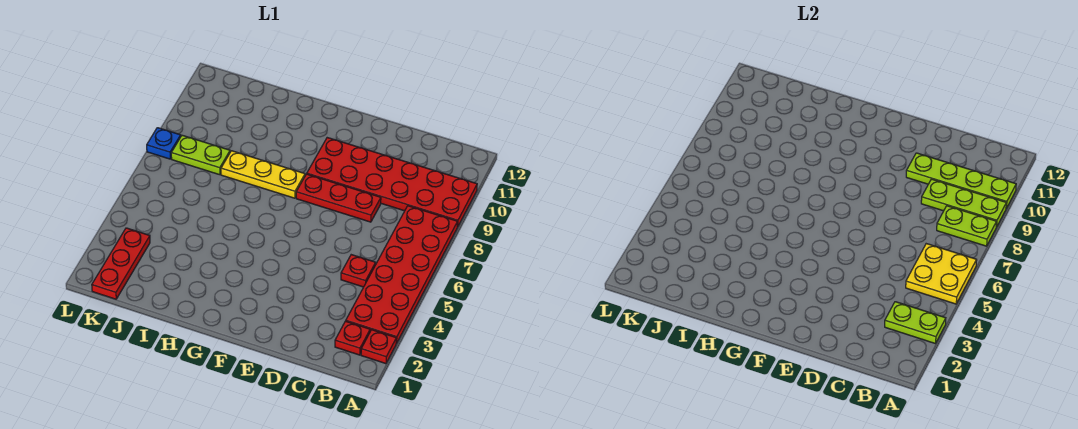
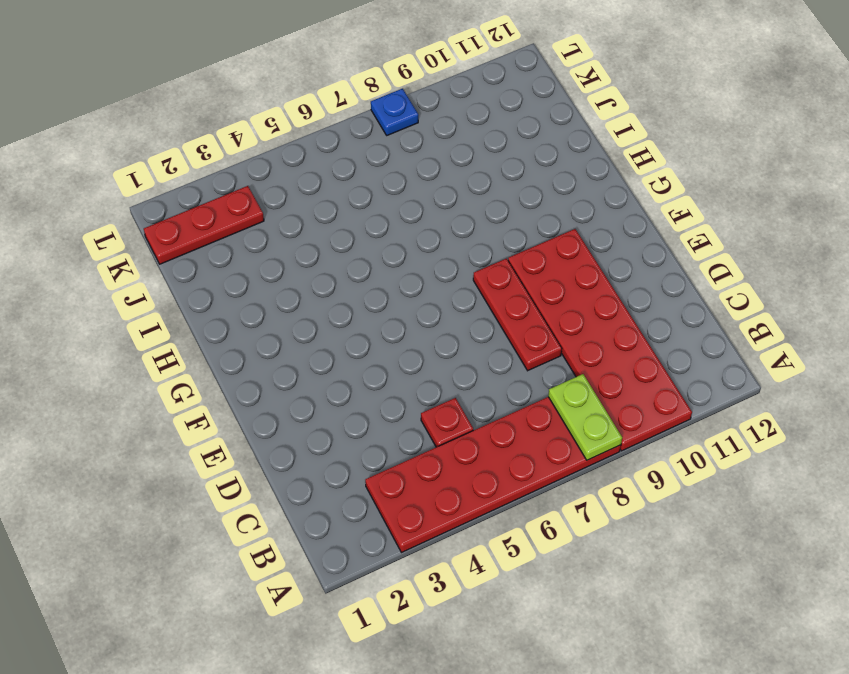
none -> red 1x1 plate [361,330,396,364]
none -> red 1x1 plate [335,321,370,355]
none -> yellow 1x3 plate [221,151,305,198]

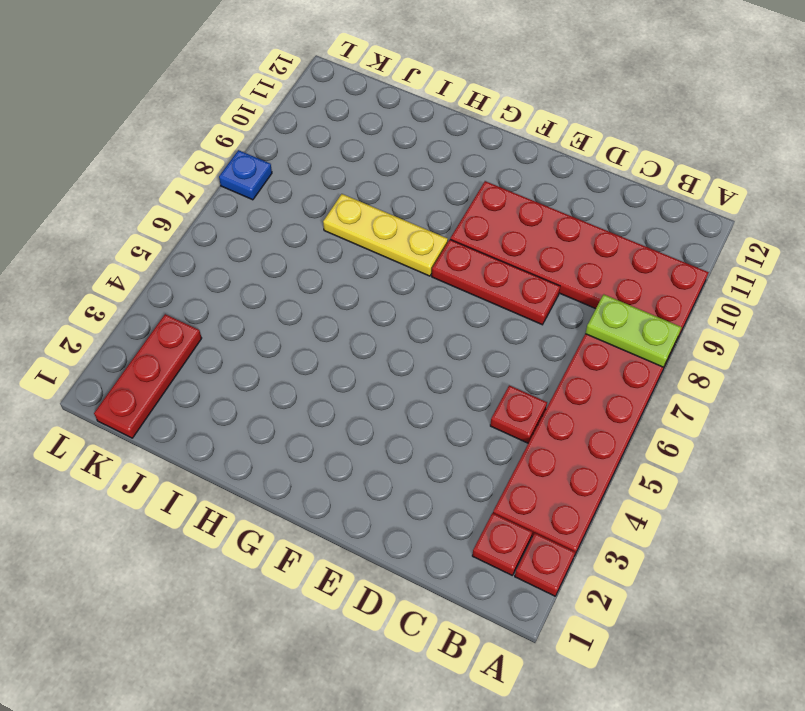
none -> lime 1x2 plate [171,135,230,175]
none -> lime 1x2 plate [885,302,946,344]
none -> yellow 2x2 plate [906,244,977,304]

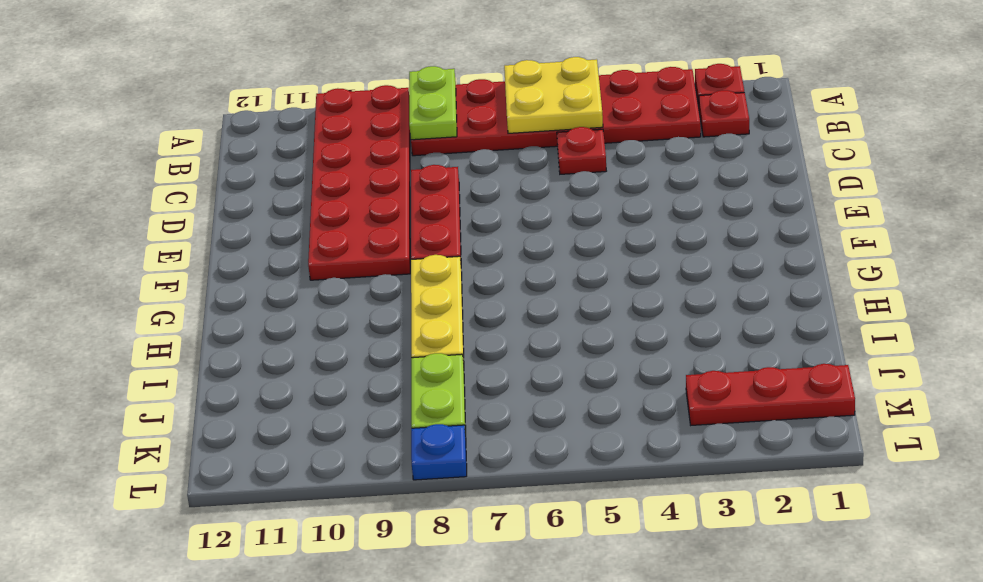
none -> lime 1x2 plate [885,302,946,344]
none -> lime 1x3 plate [921,179,1006,227]
none -> lime 1x4 plate [906,153,1016,208]

